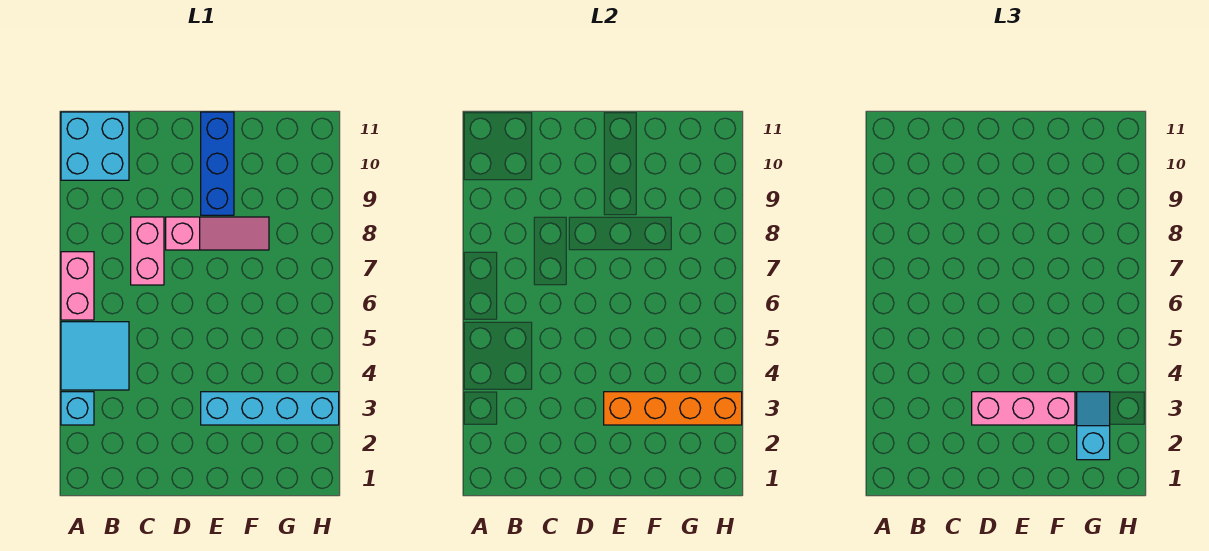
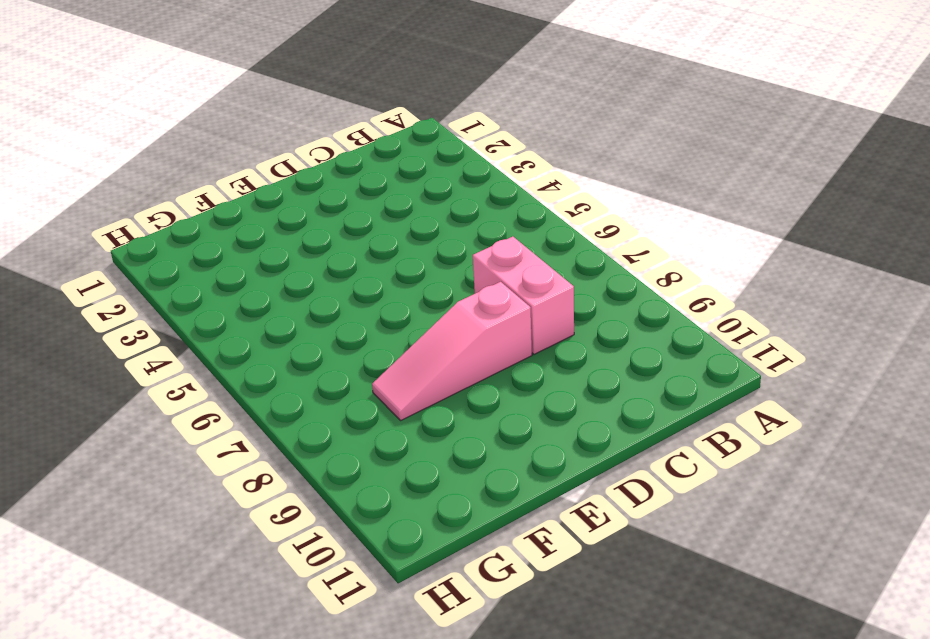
none -> cyan 1x1 brick [61,392,94,425]
none -> cyan 2x2 tile [61,322,129,390]

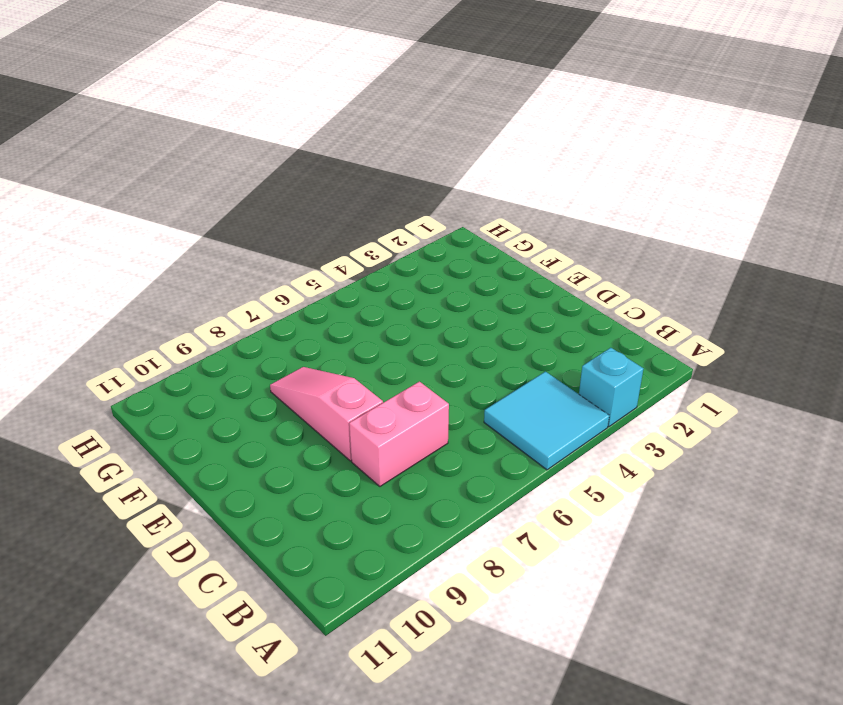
none -> pink 1x2 brick [61,252,94,320]
none -> cyan 2x2 brick [61,112,129,180]

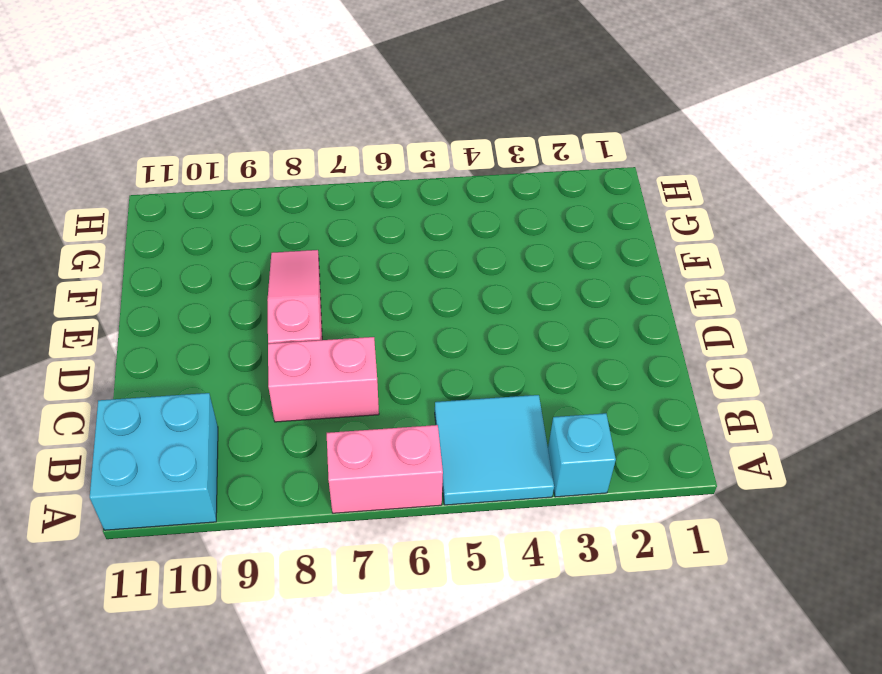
none -> cyan 1x4 brick [201,392,339,425]
none -> blue 1x3 brick [201,112,234,215]

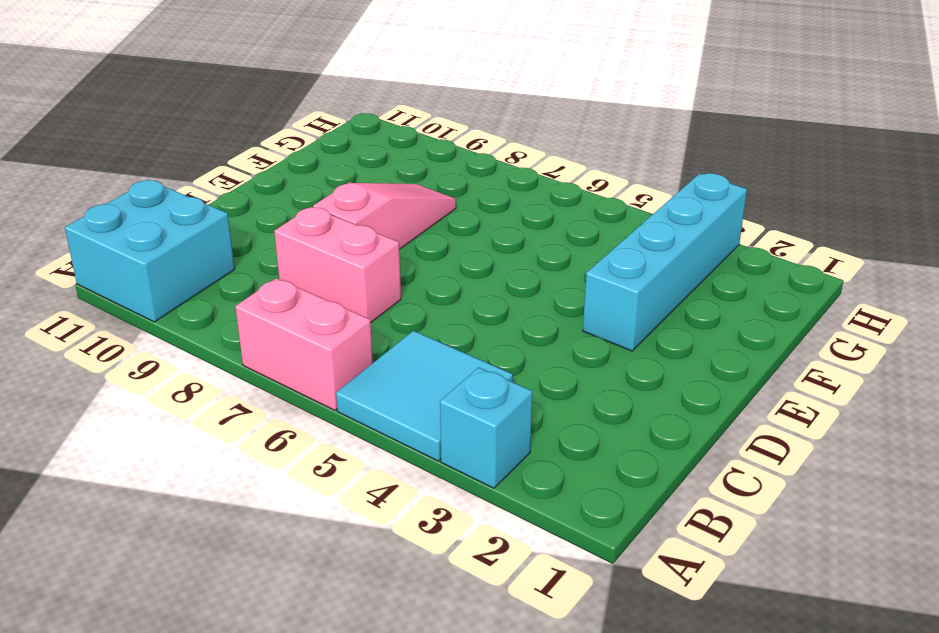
none -> blue 1x3 brick [201,112,234,215]
none -> orange 1x4 brick [604,392,742,425]

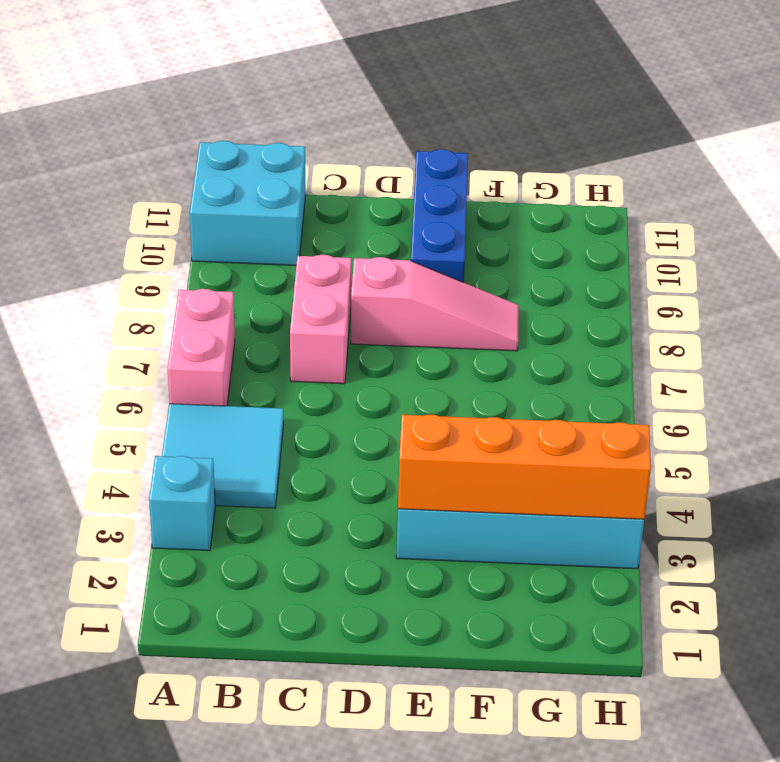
none -> pink 1x3 brick [972,392,1075,425]
none -> cyan 1x2 slope [1077,392,1110,460]

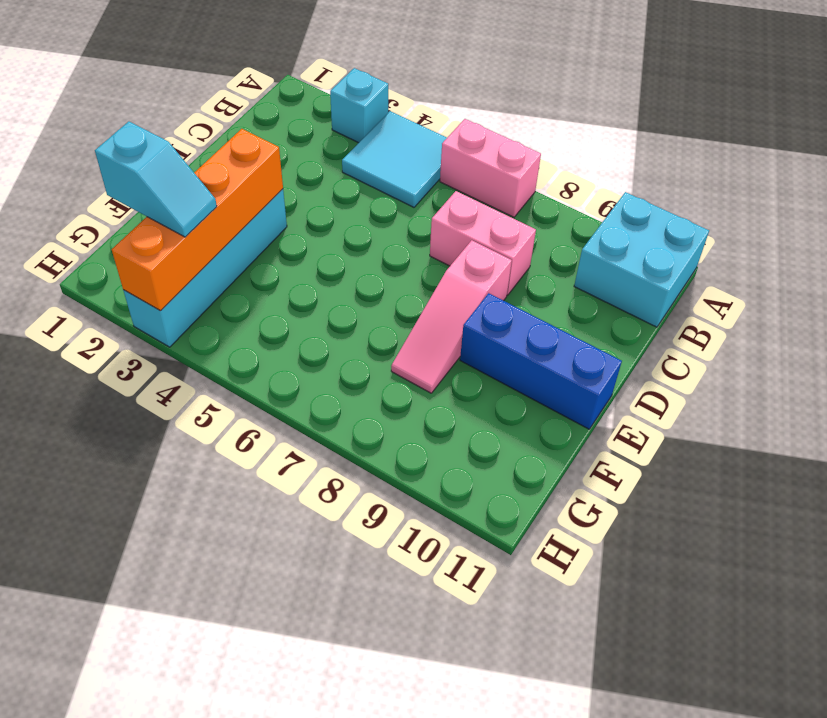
none -> pink 1x3 brick [972,392,1075,425]

